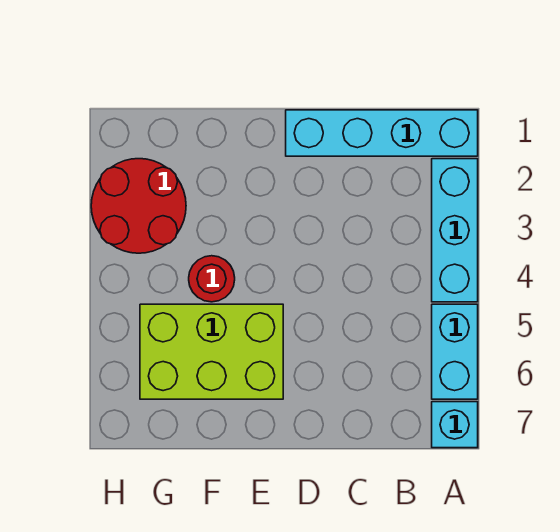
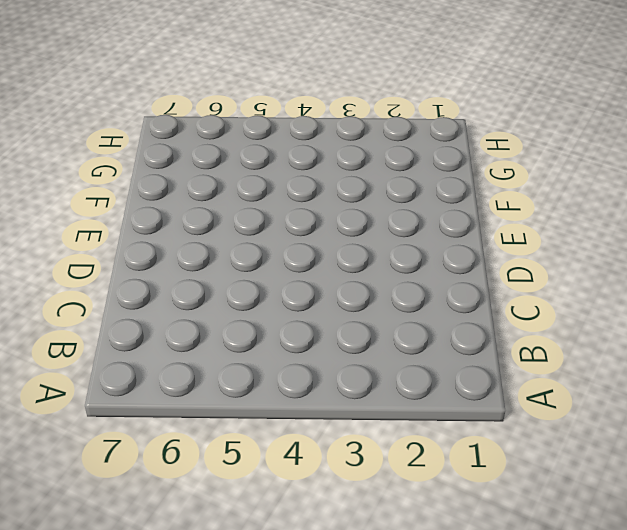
none -> cyan 1x4 brick [286,110,478,156]
none -> cyan 1x3 brick [432,159,478,302]

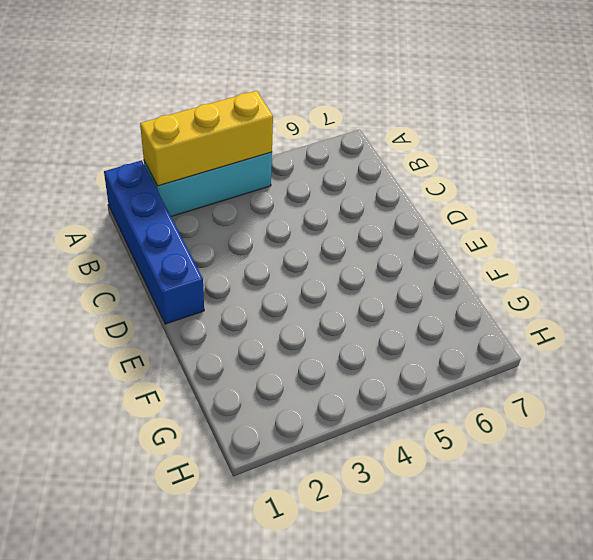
blue 1x4 brick [104,160,204,324] -> cyan 1x4 brick [286,110,478,156]
yellow 1x3 brick [140,91,273,186] -> none
none -> cyan 1x2 brick [432,304,478,399]
none -> cyan 1x1 brick [432,402,478,448]

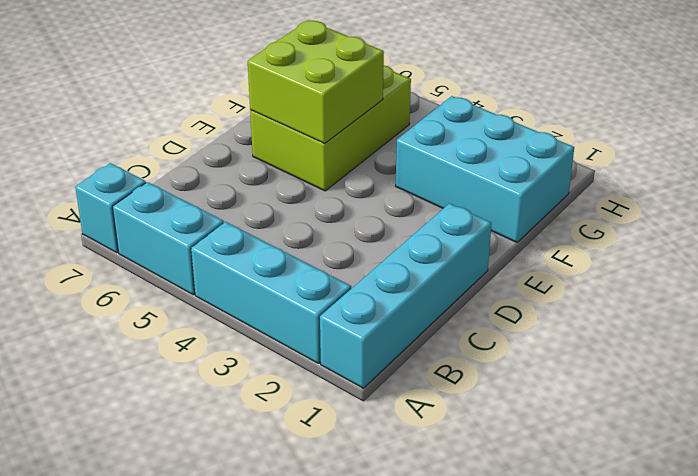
lime 2x2 brick [248,20,384,143] -> none
cyan 2x3 brick [396,96,574,242] -> red 2x2 round brick [91,159,186,253]
none -> red 1x1 round brick [189,256,235,302]

